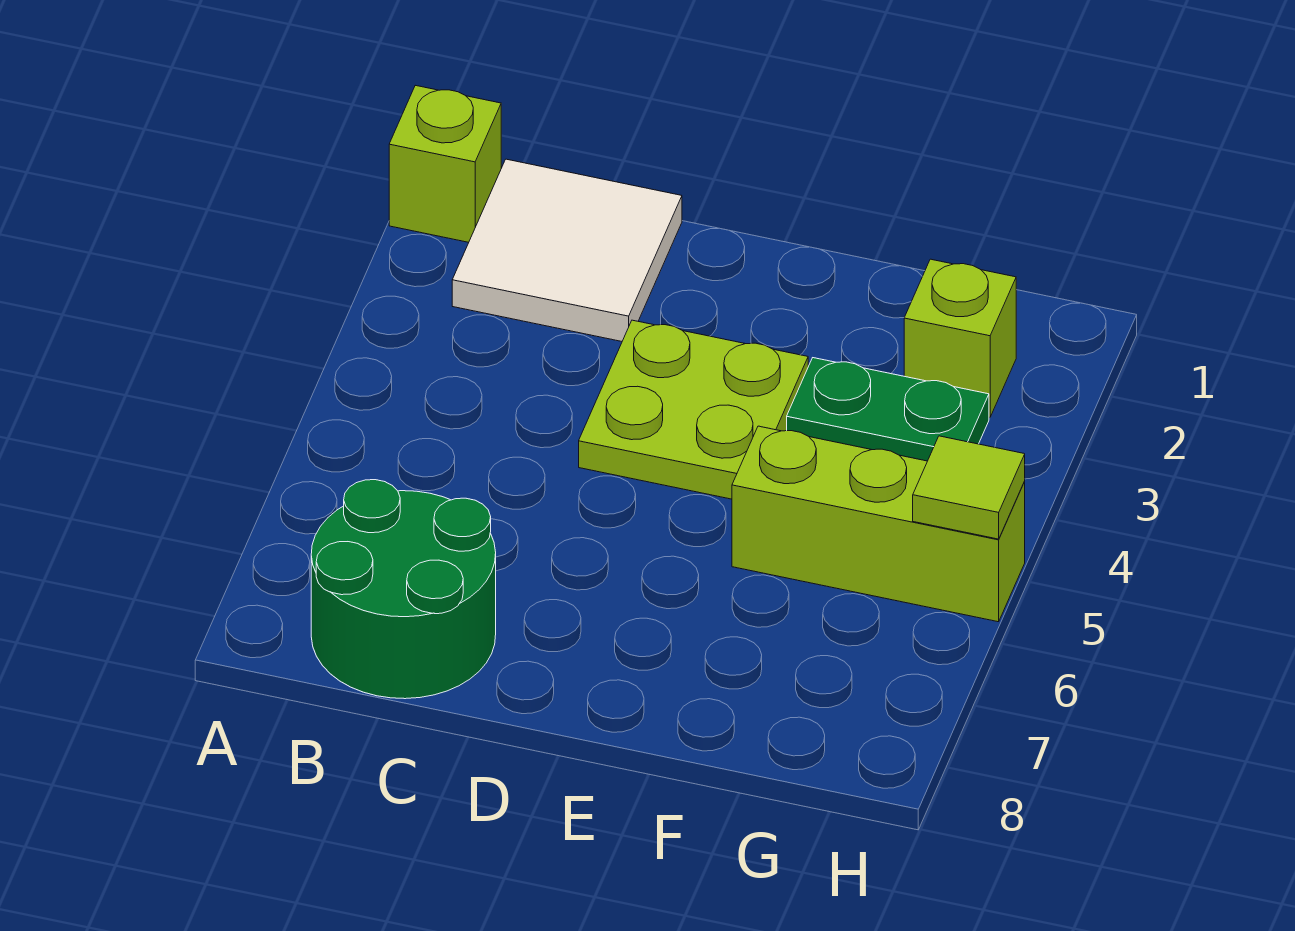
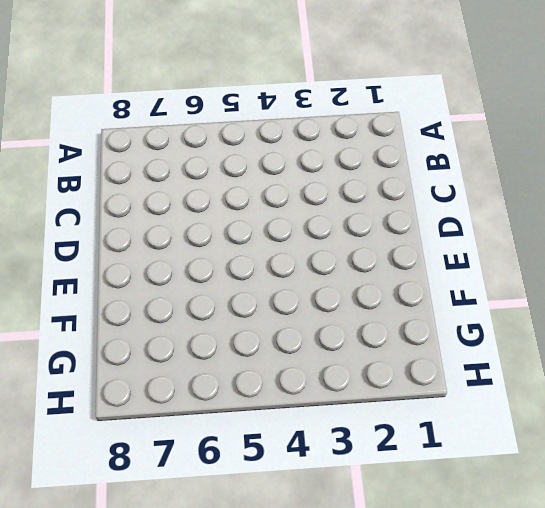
none -> lime 1x1 brick [389,85,501,242]
none -> white 2x2 tile [452,159,682,341]

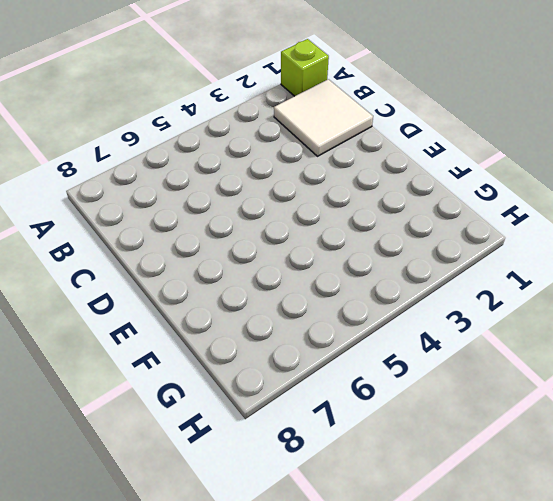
none -> green 2x2 round brick [311,480,496,699]
none -> lime 2x2 plate [579,320,808,499]

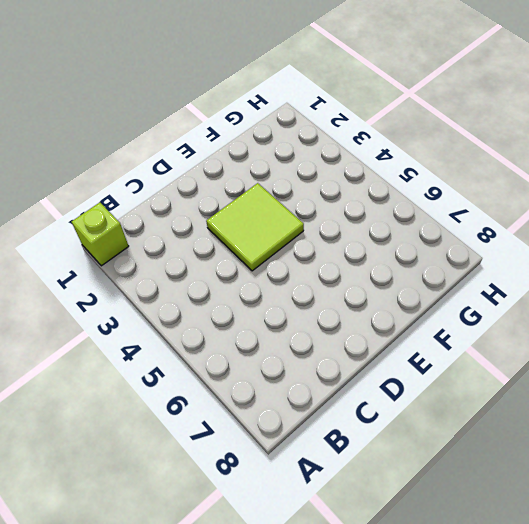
lime 2x2 tile [206,183,304,271] -> lime 2x2 plate [579,320,808,499]
none -> white 2x2 tile [452,159,682,341]
none -> green 2x2 round brick [311,480,496,699]

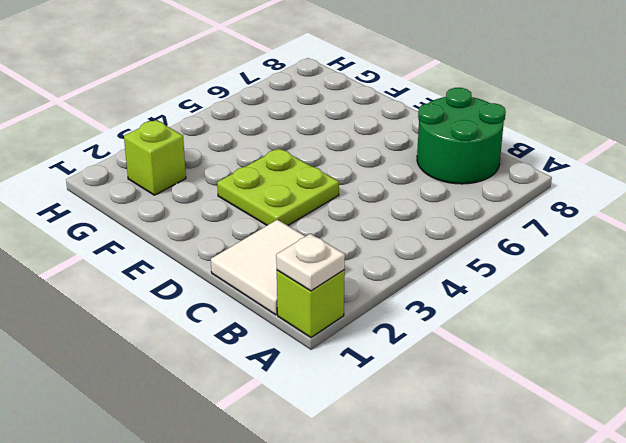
white 1x1 plate [276,234,345,291] -> none
none -> green 1x2 plate [787,358,989,461]
none -> lime 1x3 brick [732,426,1025,622]

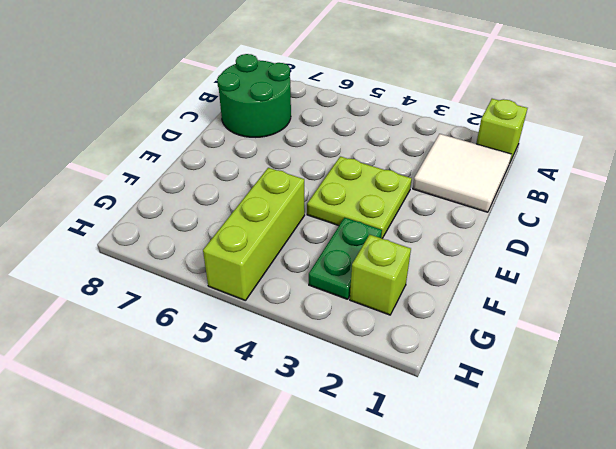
none -> lime 1x1 tile [913,436,1025,539]

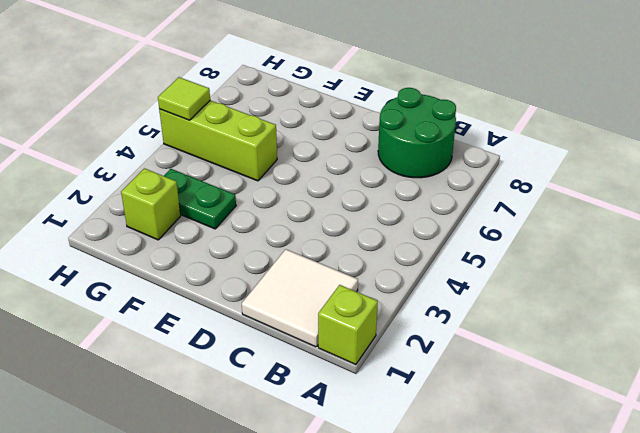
none -> lime 2x2 plate [579,320,808,499]

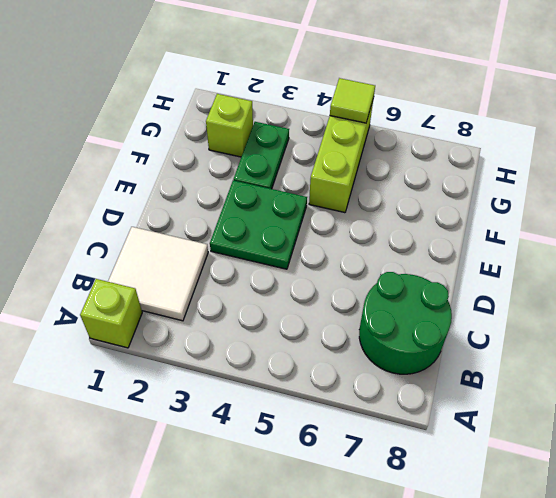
green 2x2 plate [210,180,307,269] -> lime 2x2 plate [579,320,808,499]

